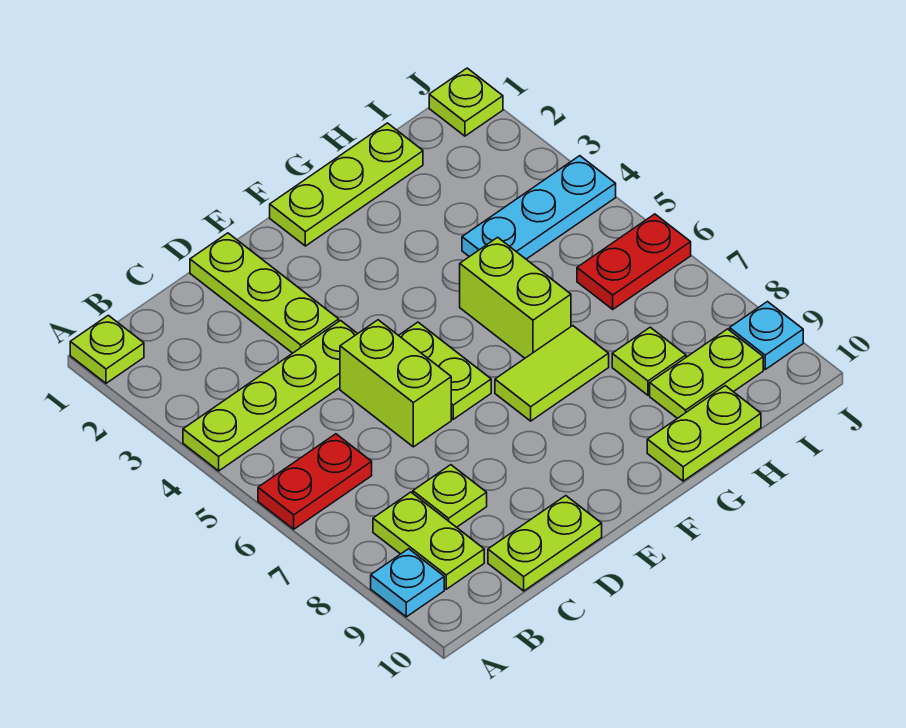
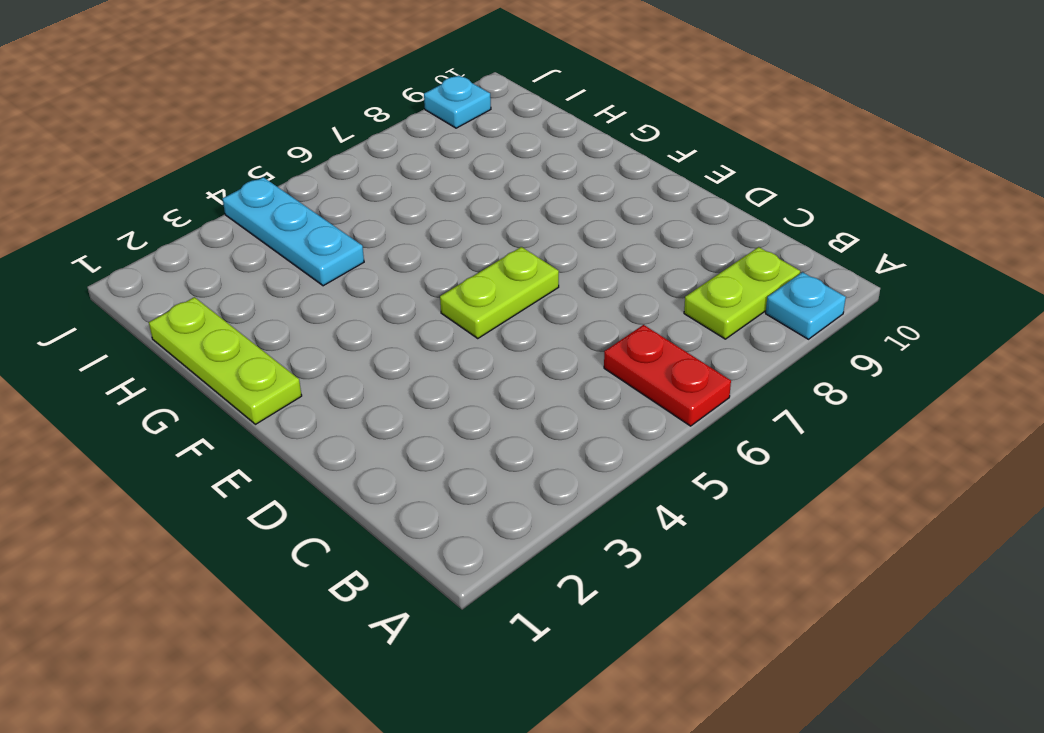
none -> lime 1x1 plate [70,315,144,383]
none -> lime 1x4 plate [183,321,357,471]
none -> lime 1x1 plate [413,465,487,527]

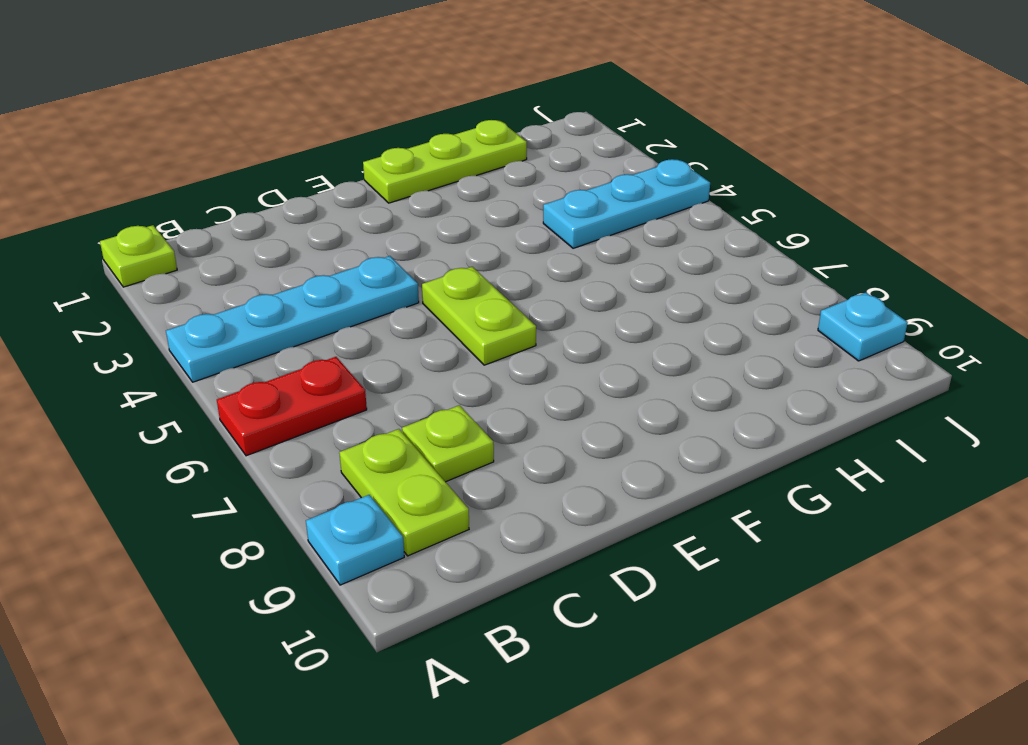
cyan 1x4 plate [166,256,419,382] -> lime 1x4 plate [183,321,357,471]
none -> lime 1x2 plate [488,496,602,591]
none -> lime 1x3 plate [190,233,339,353]
none -> lime 1x2 brick [340,320,451,447]

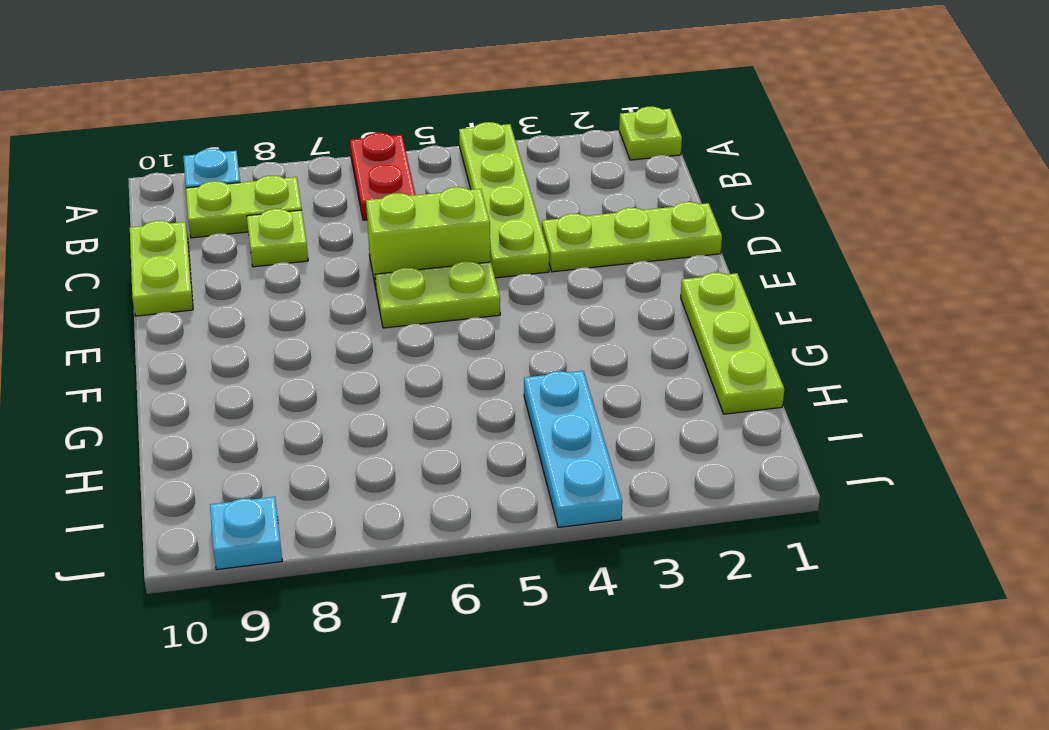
none -> lime 1x2 tile [495,326,609,421]
none -> lime 1x2 brick [460,237,571,358]
none -> lime 1x2 plate [647,386,761,481]

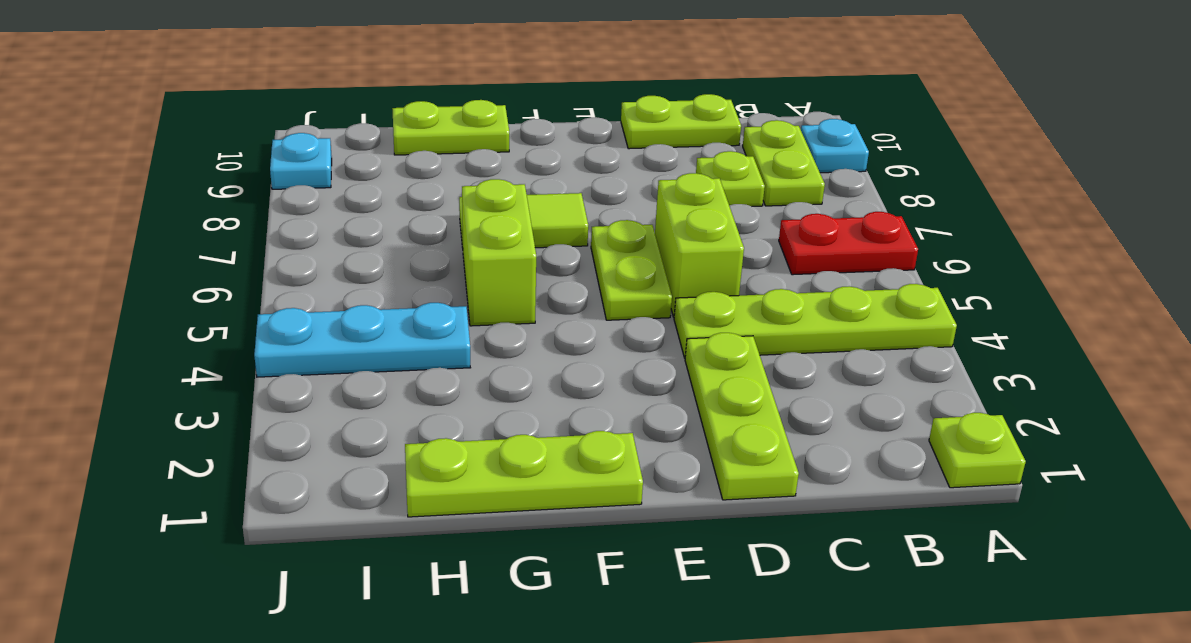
none -> lime 1x1 plate [612,327,686,395]
none -> lime 1x2 plate [650,329,763,418]
none -> red 1x2 plate [577,214,691,309]

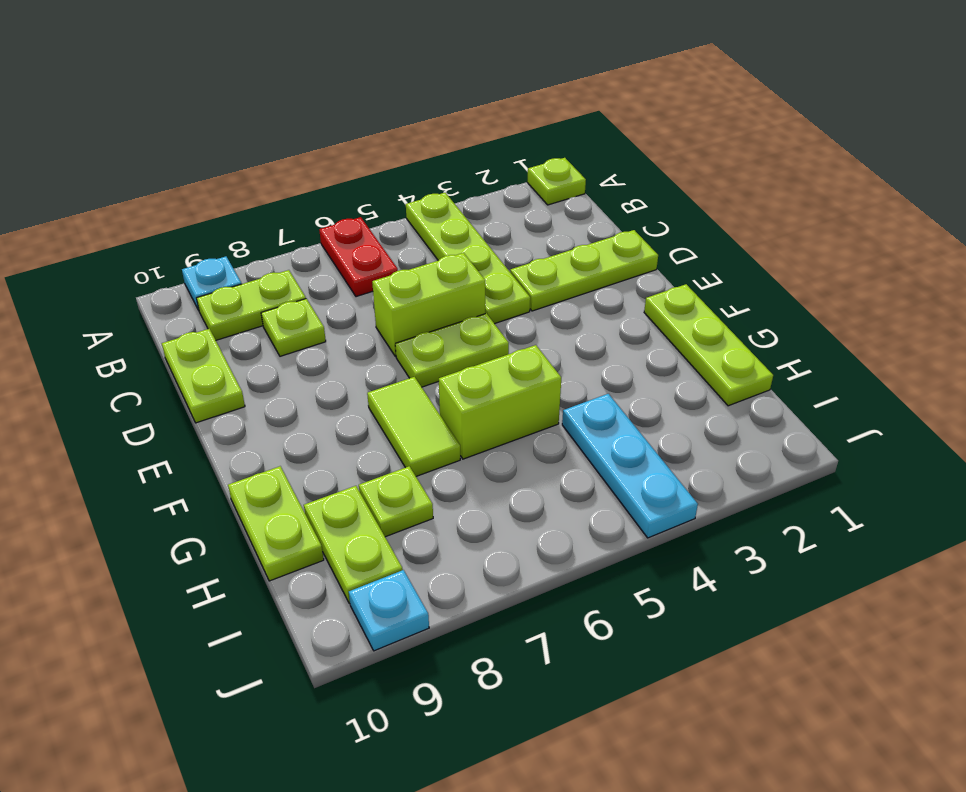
none -> red 1x2 plate [577,214,691,309]
none -> lime 1x1 plate [429,68,503,136]

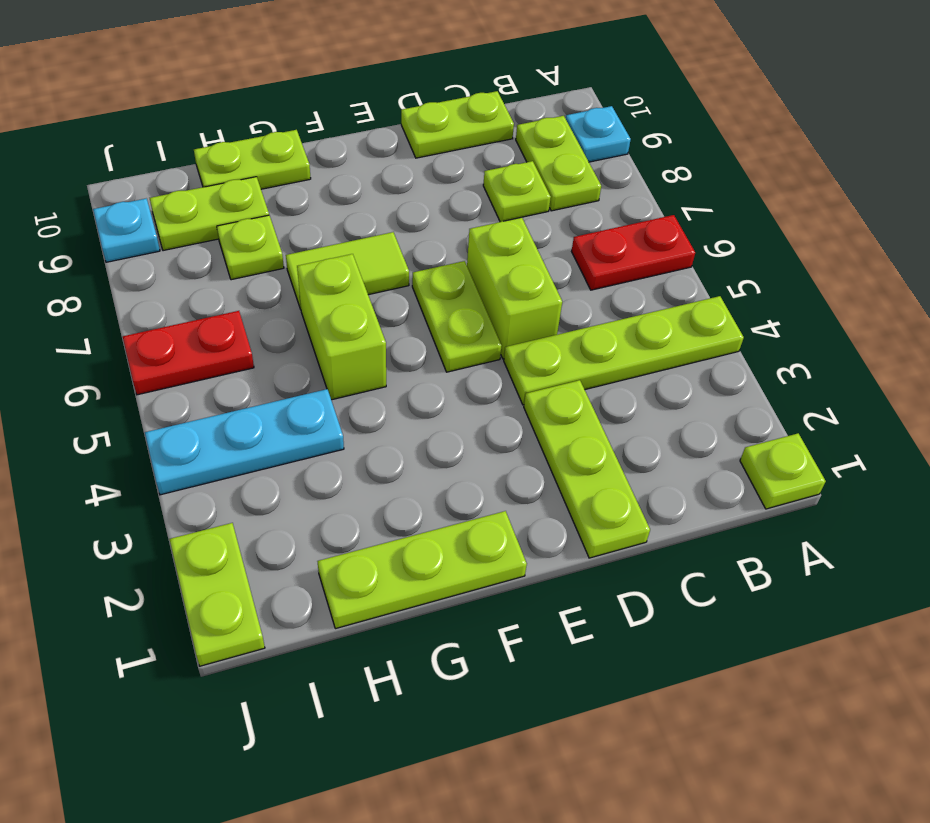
lime 1x2 plate [169,523,265,666] -> lime 1x1 plate [429,68,503,136]

